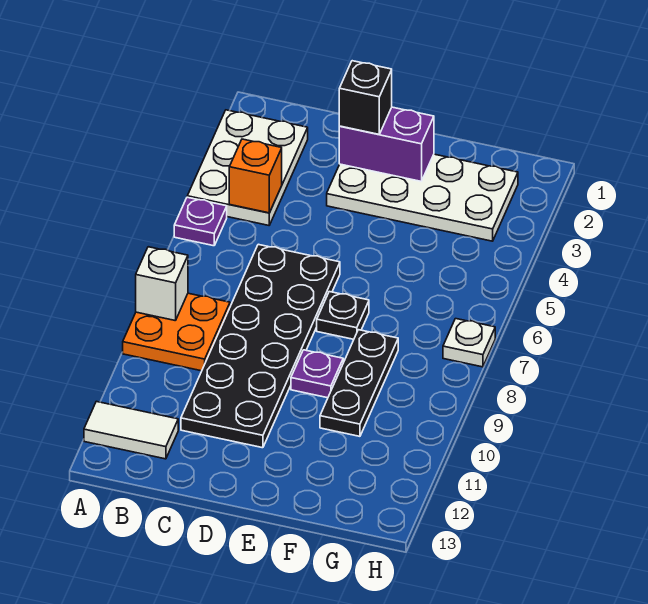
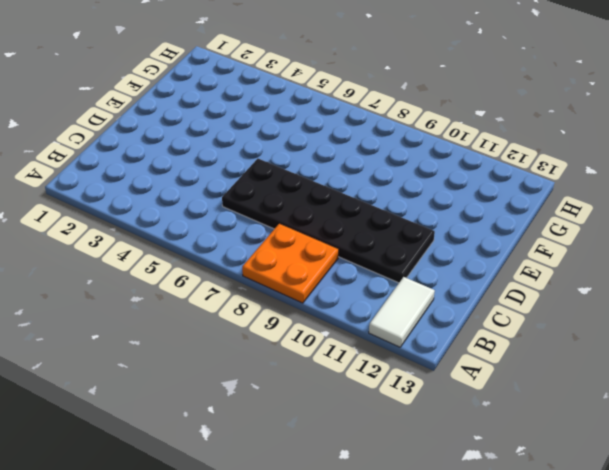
none -> white 2x3 plate [187,110,308,225]
none -> purple 1x1 plate [174,197,227,246]
none -> white 2x4 plate [327,154,518,241]

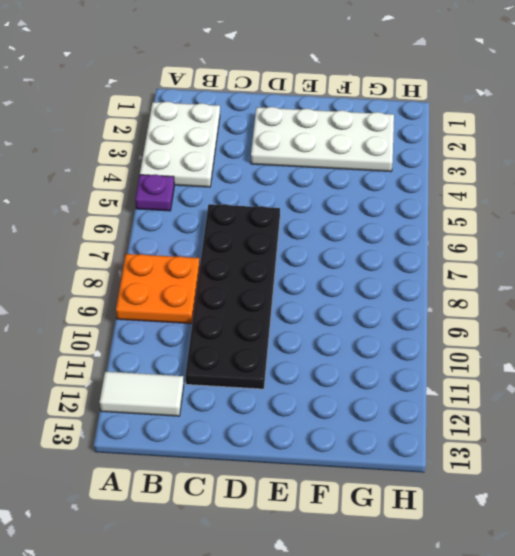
none -> black 1x1 plate [317,292,369,339]
none -> purple 1x1 plate [291,350,343,398]
none -> black 1x3 plate [320,330,398,436]

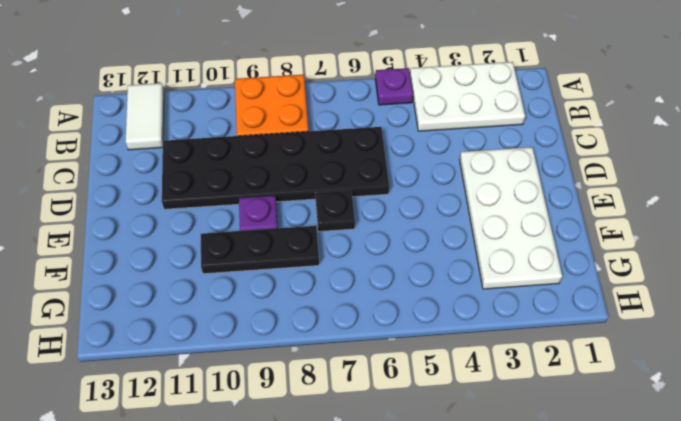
none -> white 1x1 plate [443,319,495,367]
none -> white 1x1 brick [136,247,188,321]
none -> orange 1x1 brick [229,139,282,213]

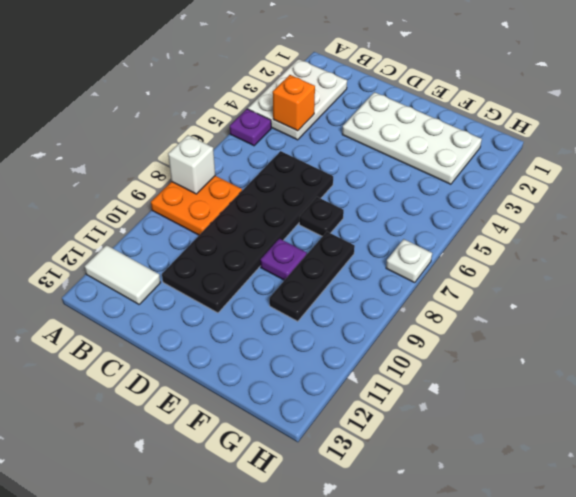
none -> purple 1x2 brick [339,107,434,181]
none -> black 1x1 brick [339,61,392,134]

